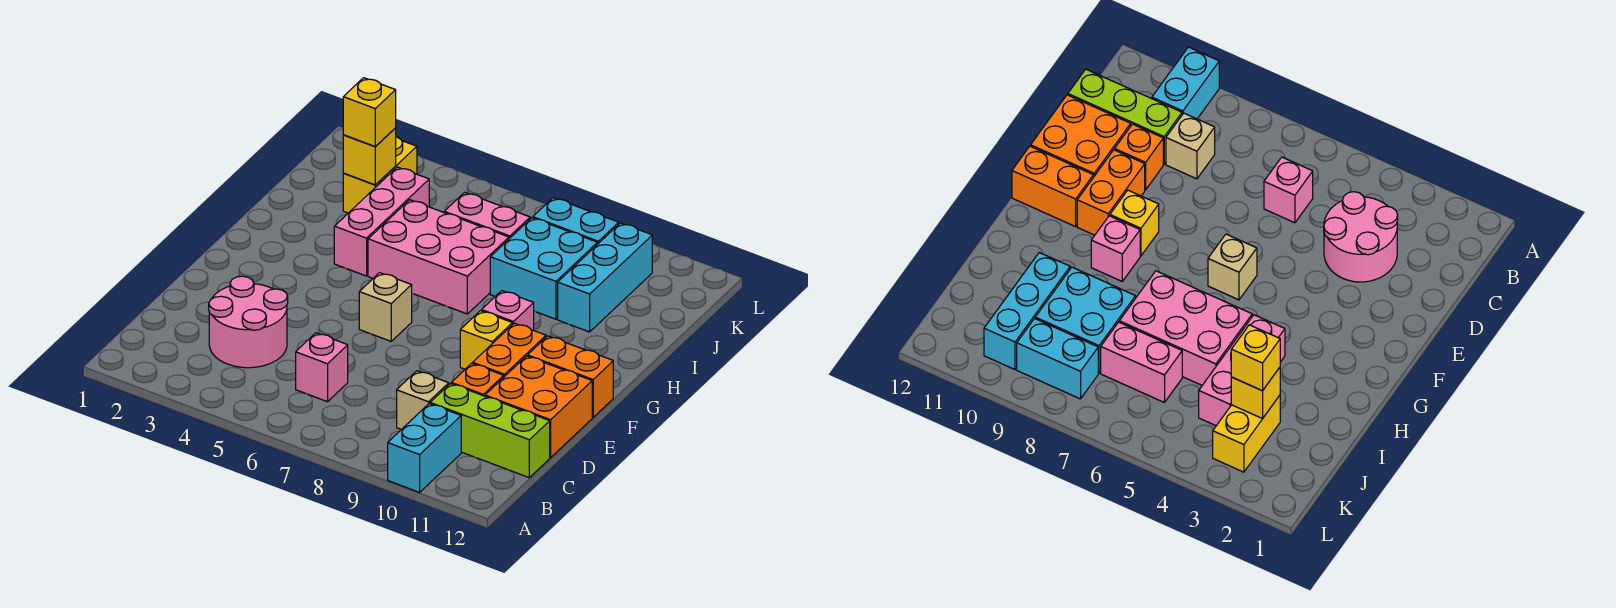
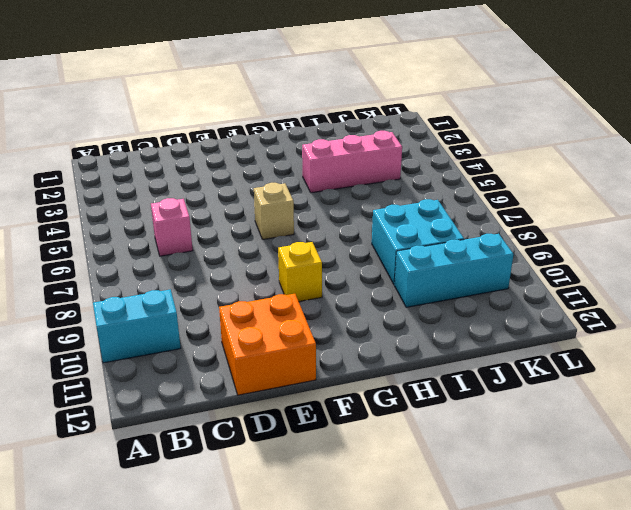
none -> pink 2x2 round brick [209,276,288,368]
none -> tan 1x1 brick [397,371,449,430]
none -> lime 1x3 brick [430,384,550,477]

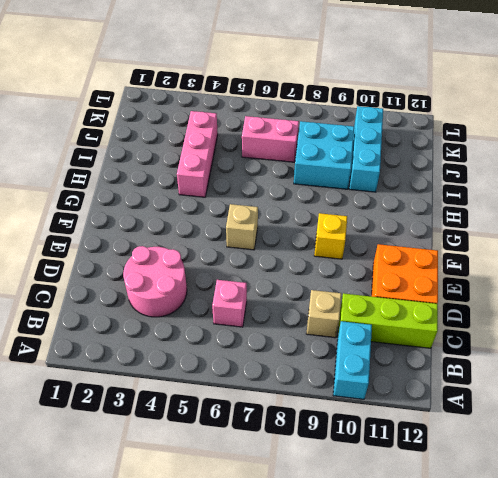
none -> orange 1x1 brick [451,363,504,396]
none -> orange 1x2 brick [473,323,546,377]
none -> orange 1x2 brick [528,336,613,417]

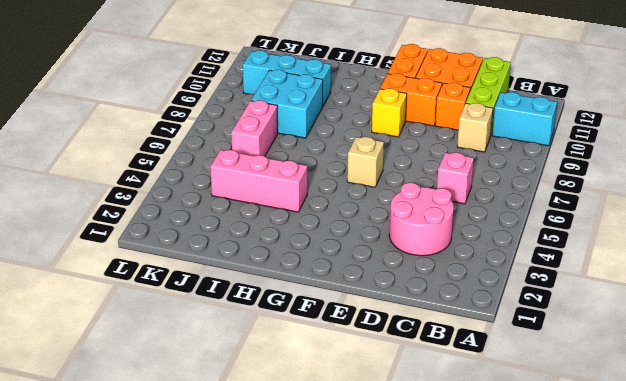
none -> pink 1x1 brick [482,291,534,330]
none -> pink 2x3 brick [368,200,509,314]
none -> yellow 1x2 brick [343,137,417,213]

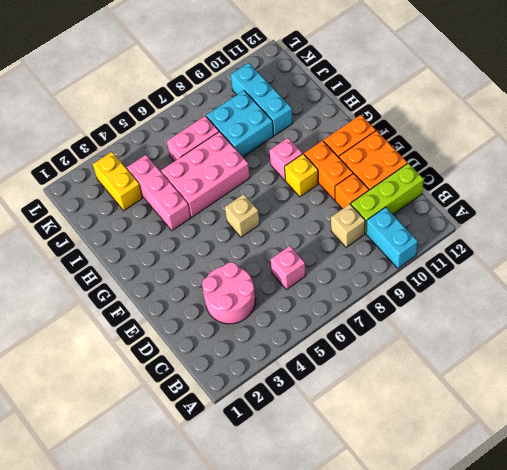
none -> cyan 1x2 brick [533,198,619,244]
none -> yellow 1x1 brick [343,128,396,185]
none -> yellow 1x1 brick [343,78,396,147]

